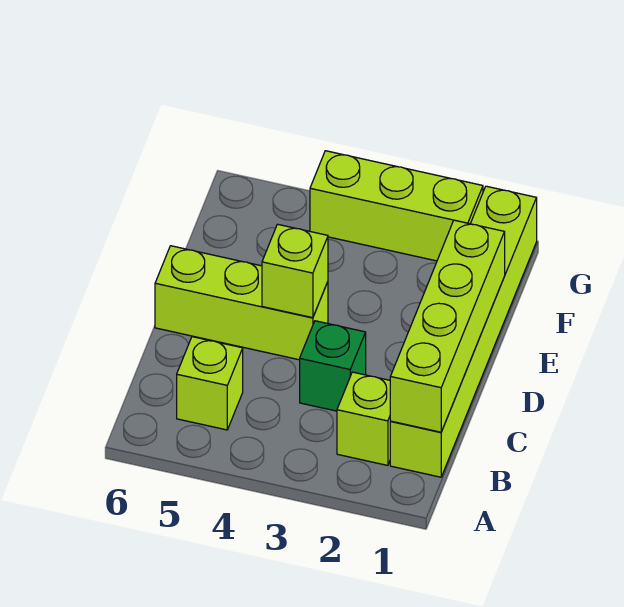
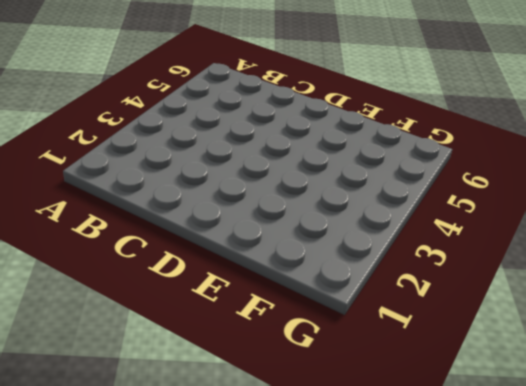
none -> lime 1x6 brick [390,186,537,477]
none -> lime 1x1 brick [337,372,391,465]

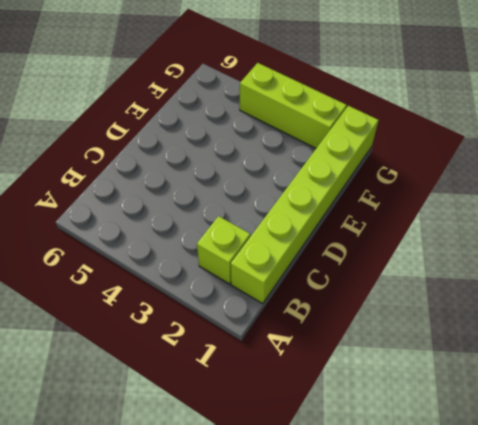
none -> lime 1x1 brick [177,337,243,430]
none -> green 1x1 brick [300,321,366,411]

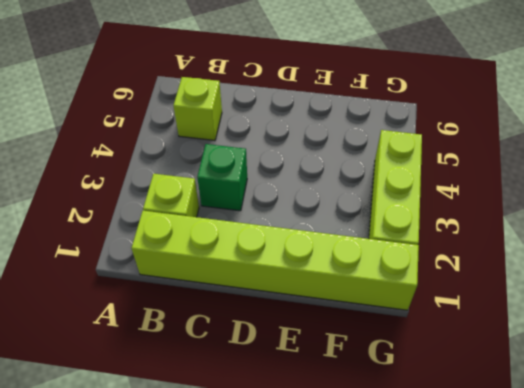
none -> lime 1x3 brick [155,246,328,360]
none -> lime 1x4 brick [390,220,505,432]

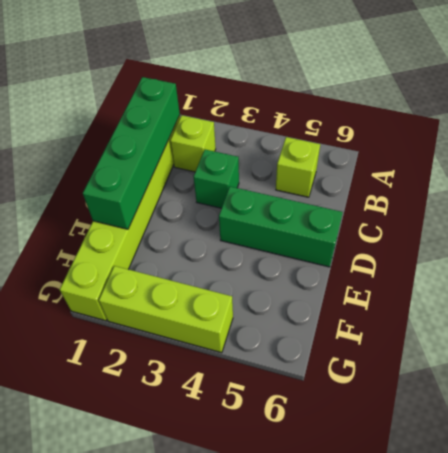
green 1x4 brick [83,77,180,229] -> lime 1x4 brick [390,220,505,432]
green 1x3 brick [219,187,343,267] -> lime 1x3 brick [155,246,328,360]
none -> lime 1x1 brick [262,224,328,318]

